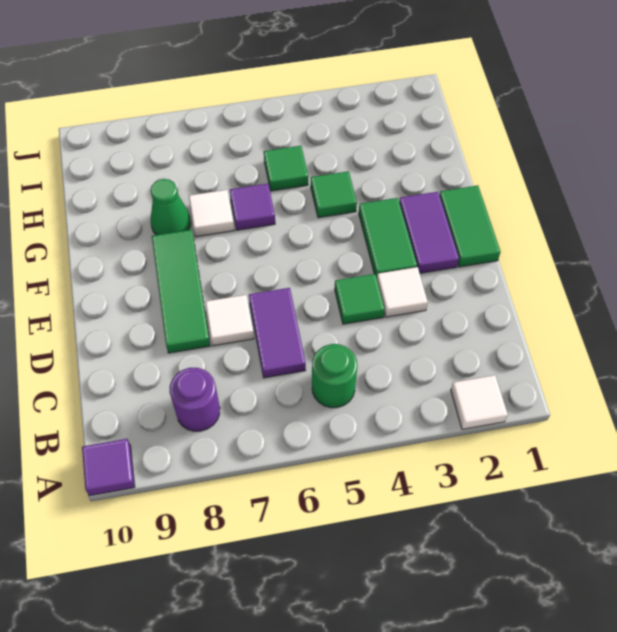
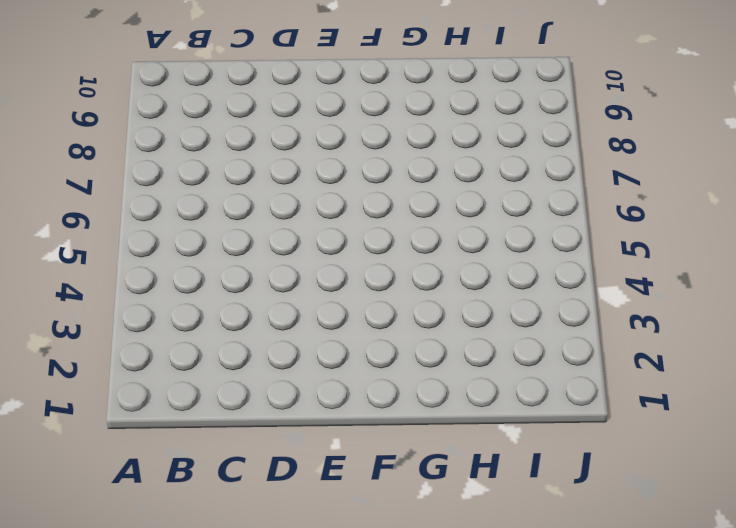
none -> white 1x1 tile [451,375,508,429]
none -> purple 1x1 tile [82,439,135,496]
none -> green 1x1 round brick [312,344,357,408]

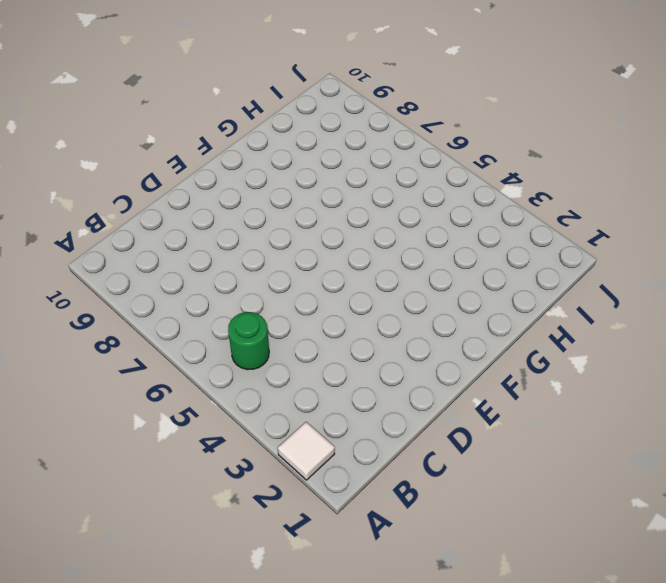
none -> purple 1x1 tile [82,439,135,496]
none -> purple 1x1 round brick [170,368,220,431]
none -> purple 1x2 tile [249,288,306,378]

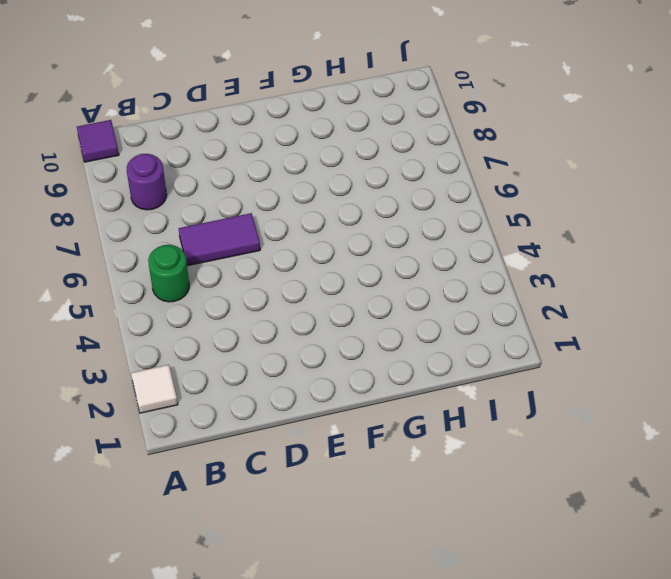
none -> white 1x1 tile [377,267,428,317]
none -> green 1x1 tile [335,274,385,324]
none -> white 1x1 tile [205,295,254,346]

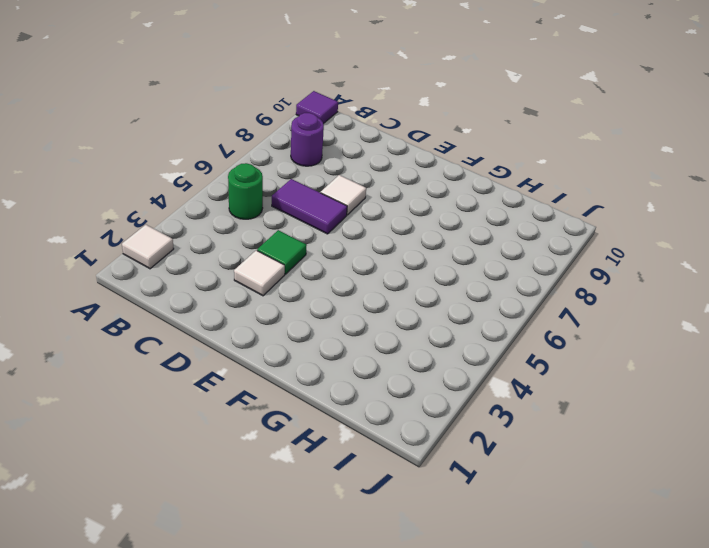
none -> green 1x3 tile [152,230,210,353]
none -> green 1x2 tile [439,185,501,267]
none -> purple 1x2 tile [399,192,459,273]

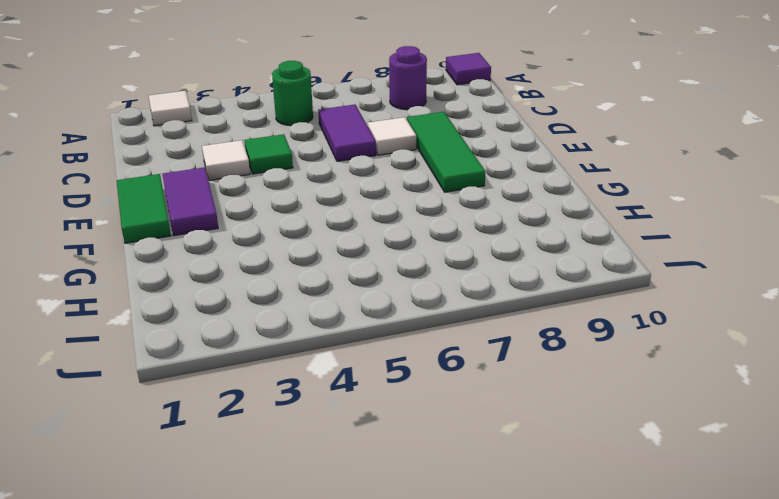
none -> green 1x2 tile [359,198,417,278]
none -> green 1x1 tile [311,171,357,218]
none -> purple 1x1 tile [230,184,275,230]

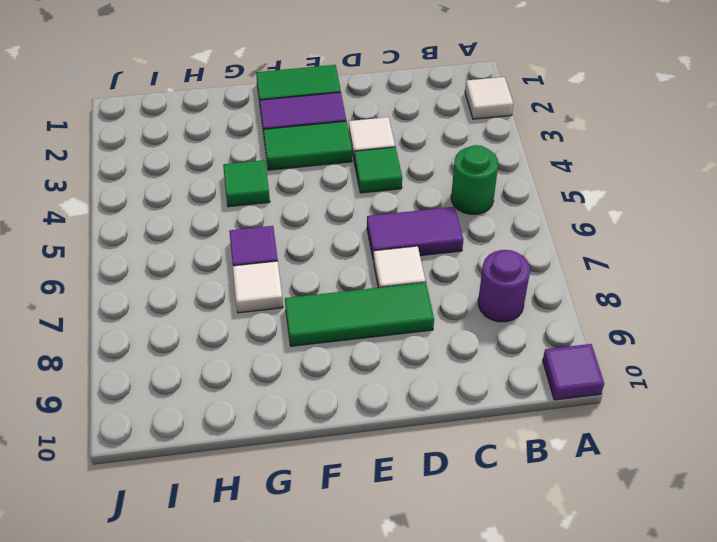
none -> green 1x1 cone [151,179,191,235]
none -> green 1x1 tile [264,146,308,191]

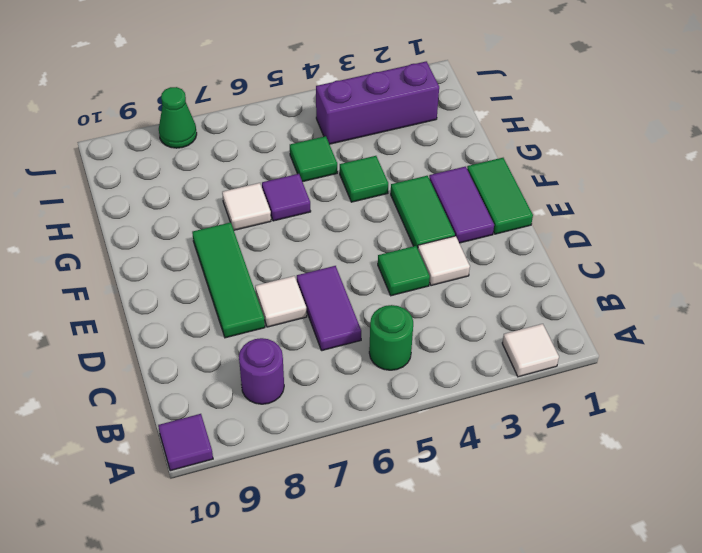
purple 1x3 brick [316,61,439,144] -> none
green 1x1 cone [159,87,197,148] -> green 1x1 cone moved to [151,179,191,235]

